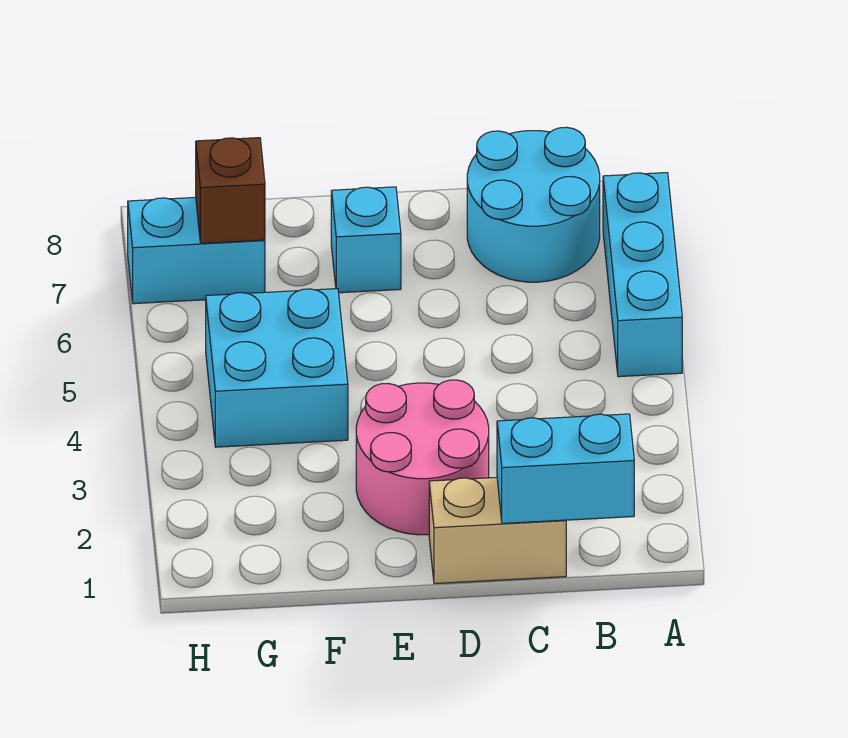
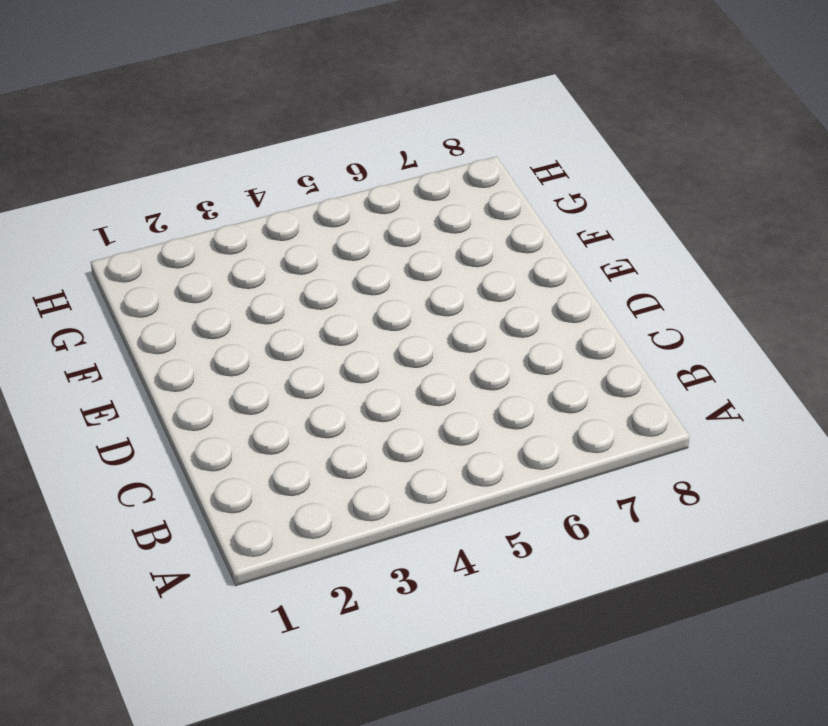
none -> cyan 1x3 brick [603,173,682,377]
none -> cyan 2x2 round brick [467,127,600,282]

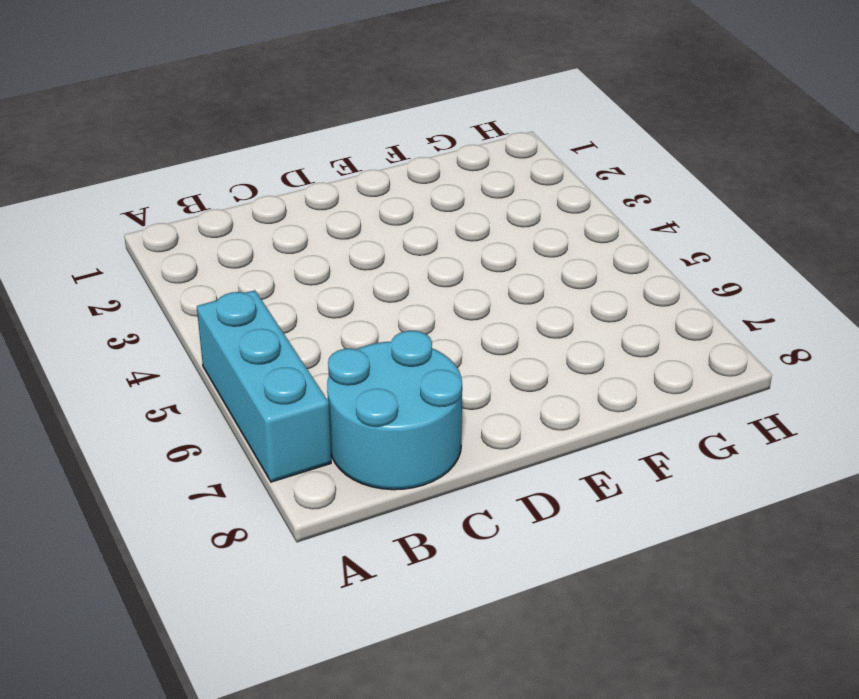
none -> tan 1x2 brick [429,477,566,584]
none -> pink 2x2 round brick [356,380,489,535]

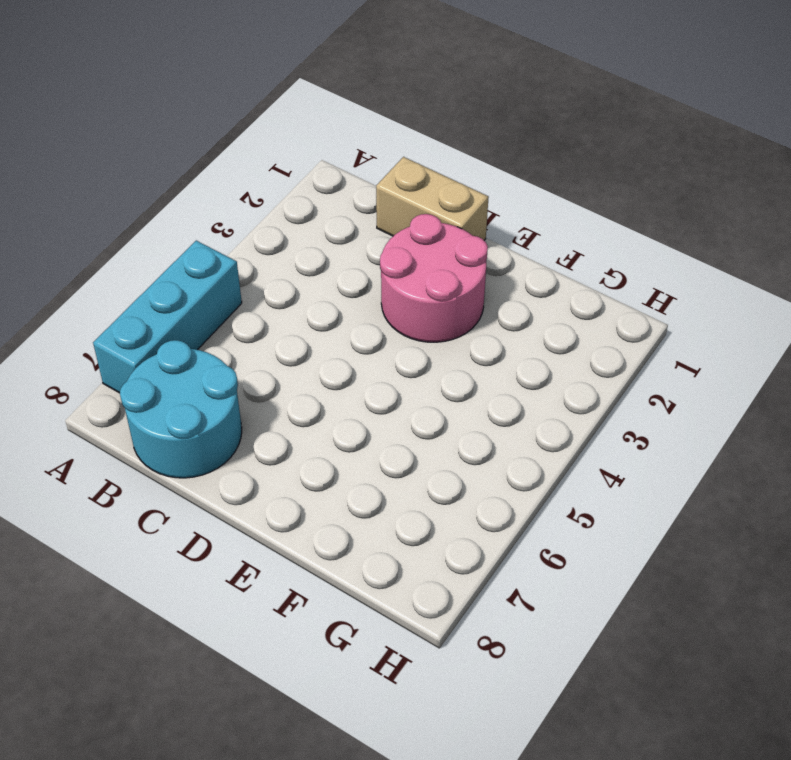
none -> cyan 1x1 brick [331,187,401,293]
none -> cyan 2x2 brick [206,289,348,447]

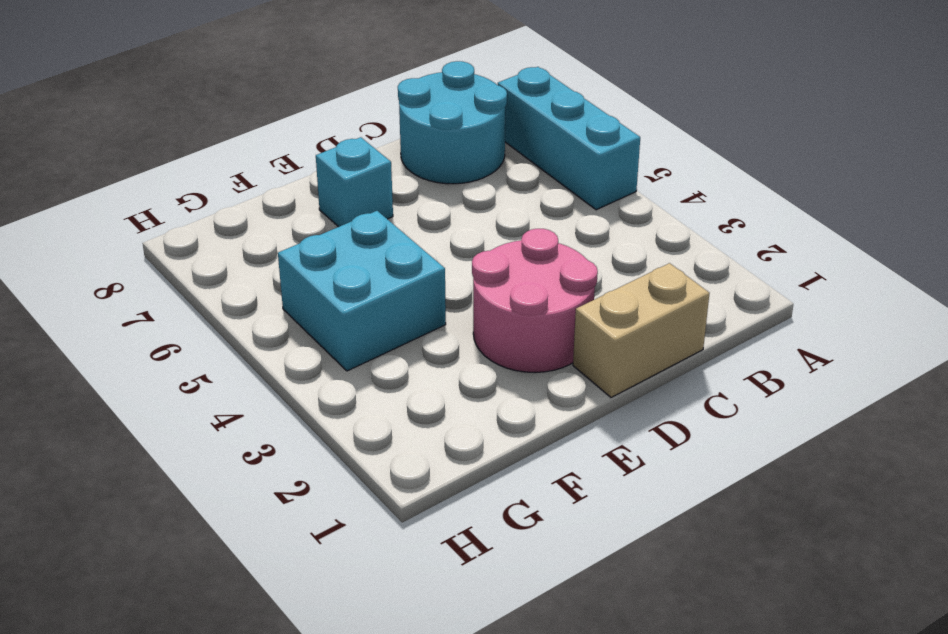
none -> cyan 1x2 brick [128,197,265,304]
none -> cyan 1x2 brick [497,414,634,524]

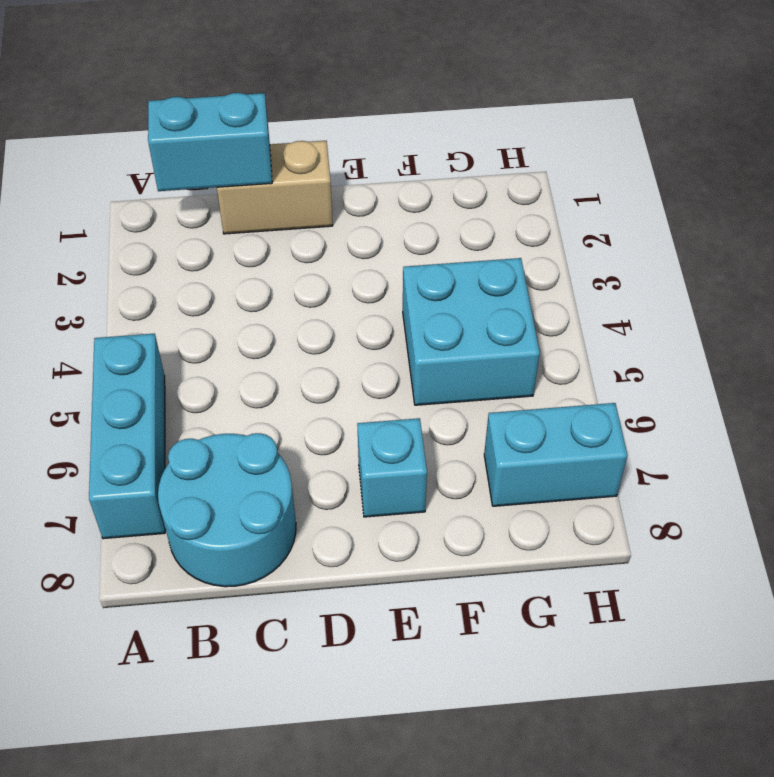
none -> pink 2x2 round brick [356,380,489,535]
none -> brown 1x1 brick [196,138,265,244]

